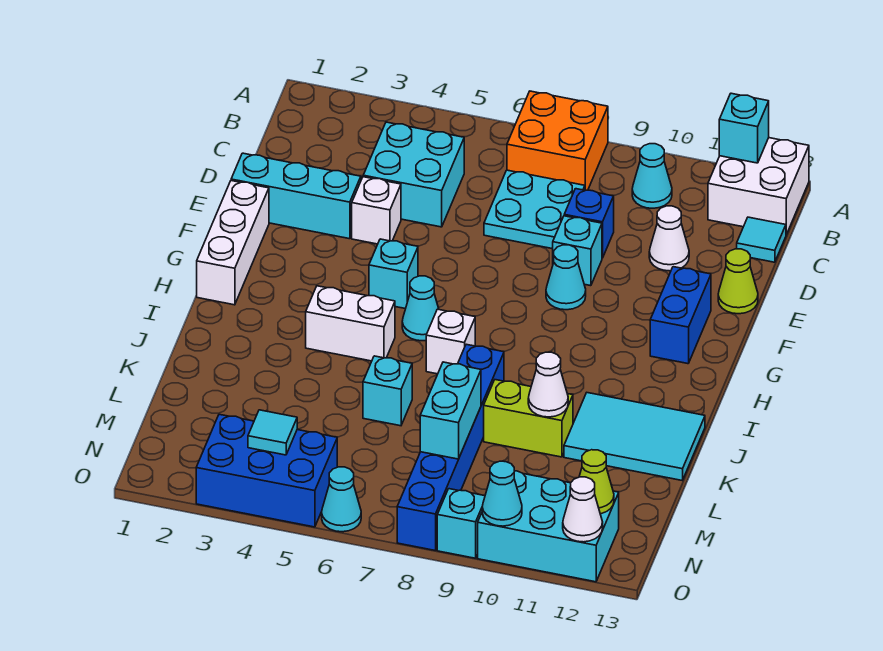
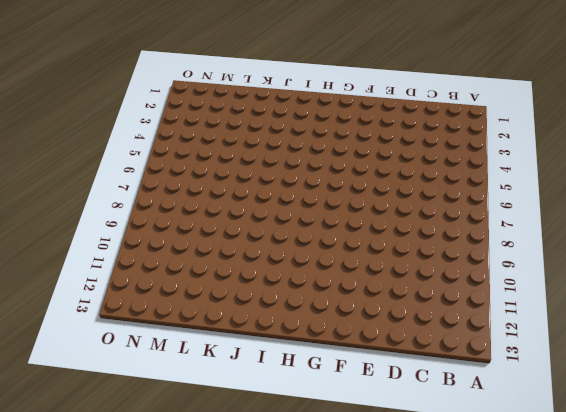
none -> orange 2x2 brick [507,91,608,190]
none -> white 2x2 brick [708,138,809,235]
none -> cyan 1x1 cone [632,144,672,208]
none -> cyan 2x2 brick [363,122,464,227]

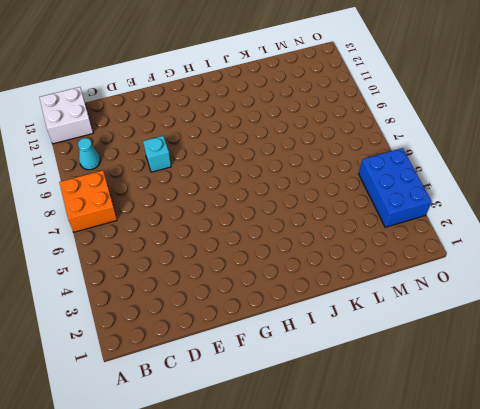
none -> cyan 2x2 brick [363,122,464,227]
none -> cyan 2x2 plate [484,170,585,249]
none -> cyan 1x1 tile [737,217,786,262]
none -> blue 1x1 brick [564,189,614,258]

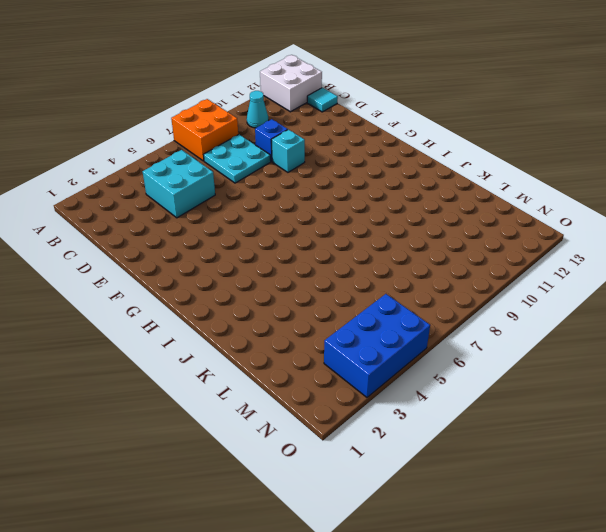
none -> white 1x1 cone [649,206,689,271]
none -> cyan 1x3 brick [231,153,361,239]
none -> white 1x1 brick [352,177,401,244]
none -> lime 1x1 cone [718,249,758,314]

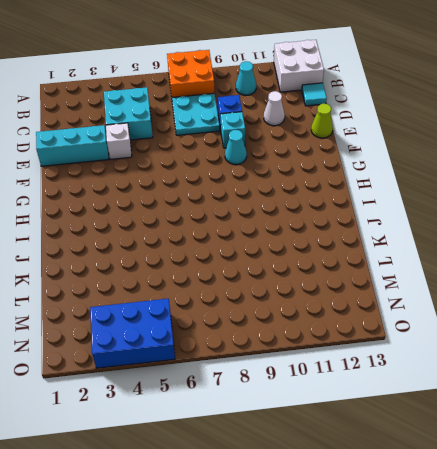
none -> white 1x3 brick [197,181,269,305]
none -> blue 1x2 brick [650,267,711,364]
none -> cyan 1x1 brick [369,239,418,309]
none -> cyan 1x1 cone [402,276,439,341]

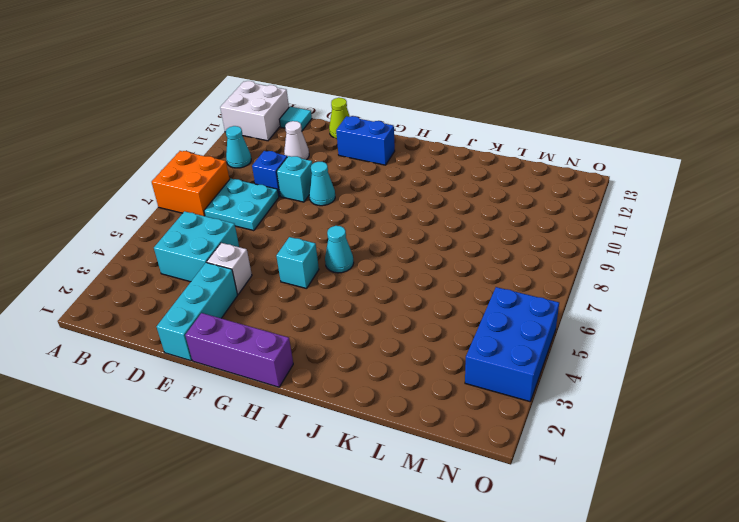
purple 1x3 brick [185,313,293,387] -> white 1x3 brick [197,181,269,305]
none -> white 1x2 brick [306,286,395,361]
none -> white 1x1 brick [426,309,475,374]
none -> blue 1x6 brick [397,344,504,550]
none -> cyan 2x3 tile [564,393,705,480]

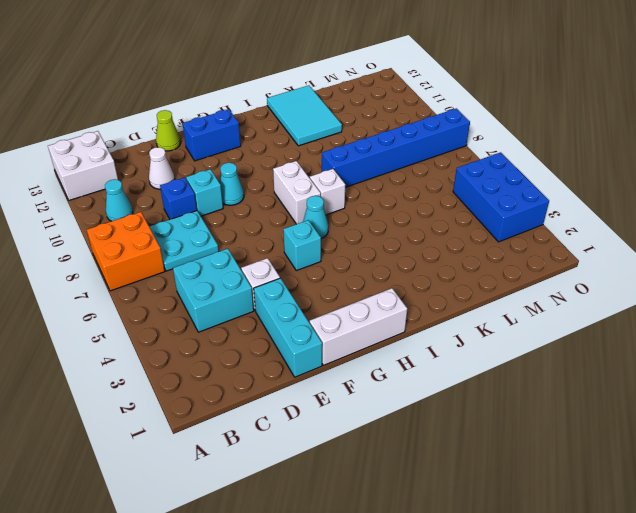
white 1x2 brick [273,161,321,224] -> white 1x2 brick moved to [306,286,395,361]
none -> cyan 1x1 tile [737,217,786,262]
none -> cyan 1x1 brick [363,356,412,426]
none -> lime 1x2 brick [484,380,573,457]
none -> cyan 2x3 brick [478,471,619,582]

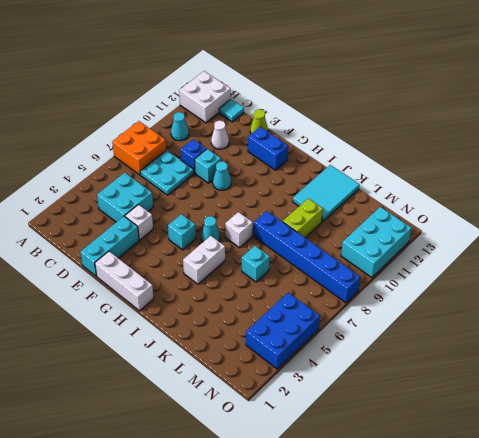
none -> cyan 1x1 cone [322,467,361,532]
none -> cyan 1x1 brick [437,489,485,558]
none -> cyan 1x1 brick [719,93,769,163]
none -> white 1x1 cone [528,352,568,417]

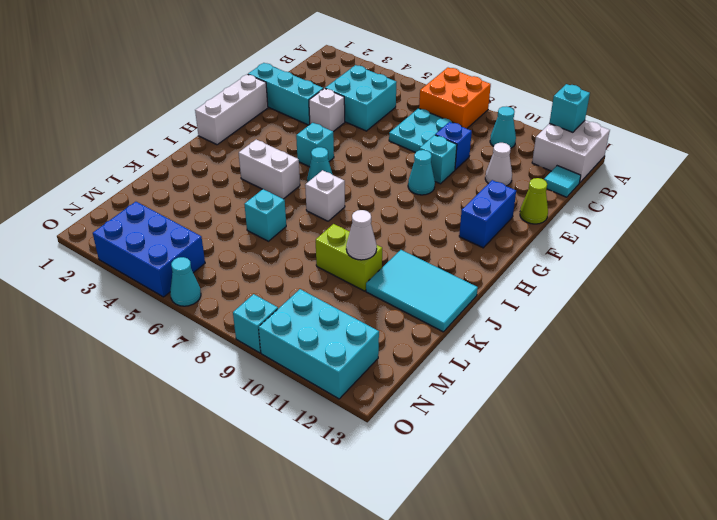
none -> blue 1x6 brick [397,344,504,550]
none -> cyan 1x2 brick [420,362,481,459]
none -> cyan 1x1 tile [248,410,297,455]
none -> lime 1x1 cone [579,450,614,514]

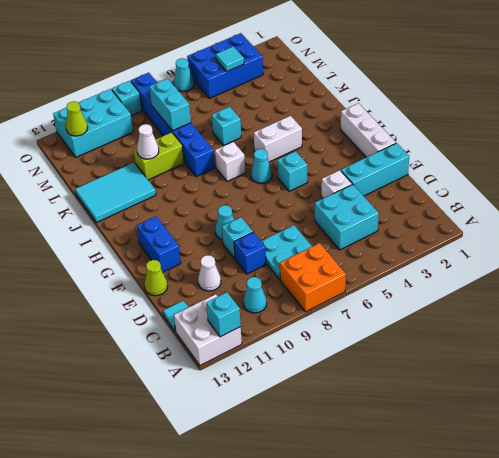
none -> cyan 1x1 cone [482,461,522,526]
none -> white 1x1 cone [563,477,603,542]

